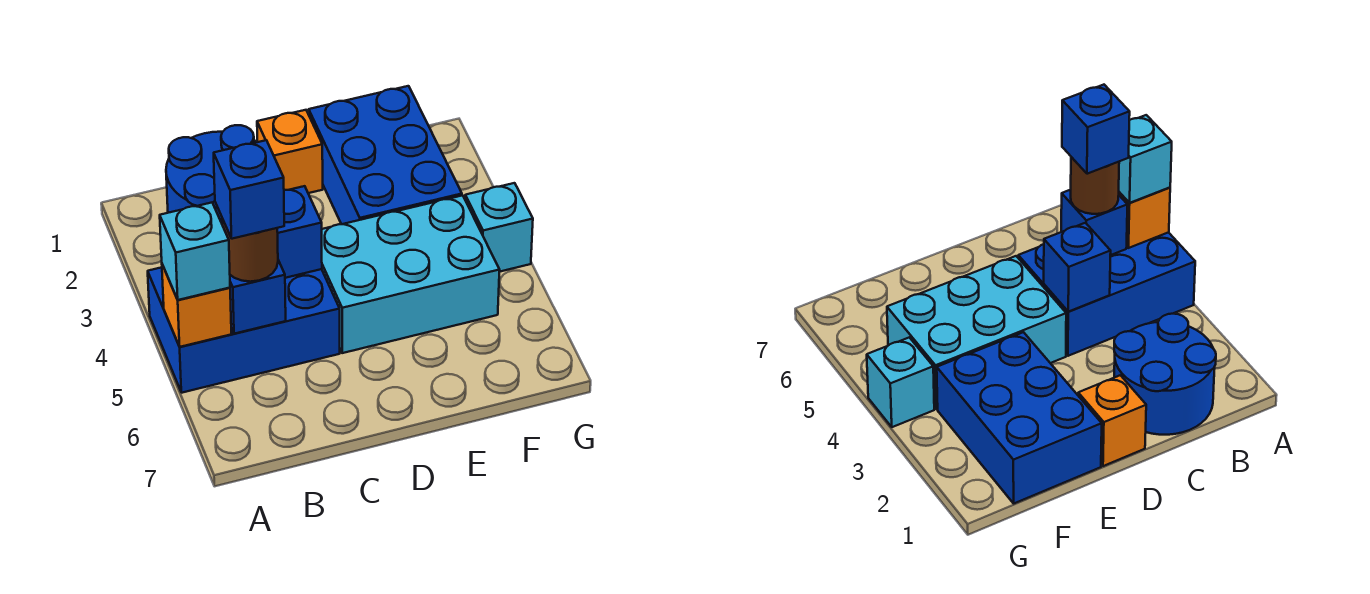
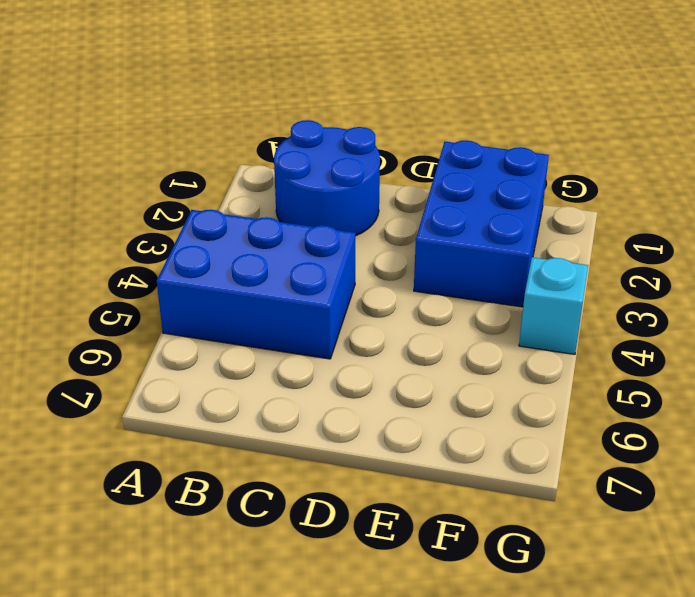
none -> orange 1x1 brick [257,110,323,193]
none -> cyan 2x3 brick [322,195,499,353]
none -> orange 1x1 brick [162,265,231,347]

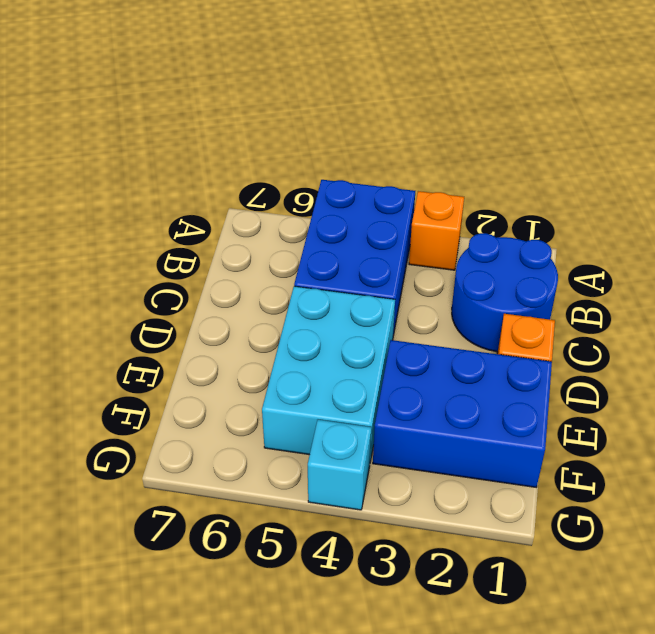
orange 1x1 brick [409,191,464,270] -> orange 1x1 brick moved to [162,265,231,347]
none -> blue 1x1 brick [230,260,286,334]
none -> blue 1x1 brick [277,186,322,278]
none -> cyan 1x1 brick [160,203,230,300]

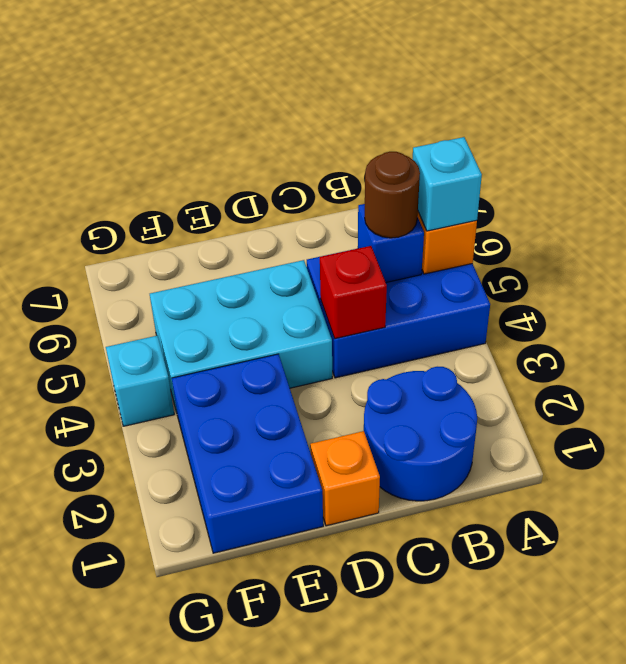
red 1x1 brick [320,246,387,339] -> blue 1x1 brick [277,186,322,278]
none -> blue 1x1 brick [214,140,284,239]

